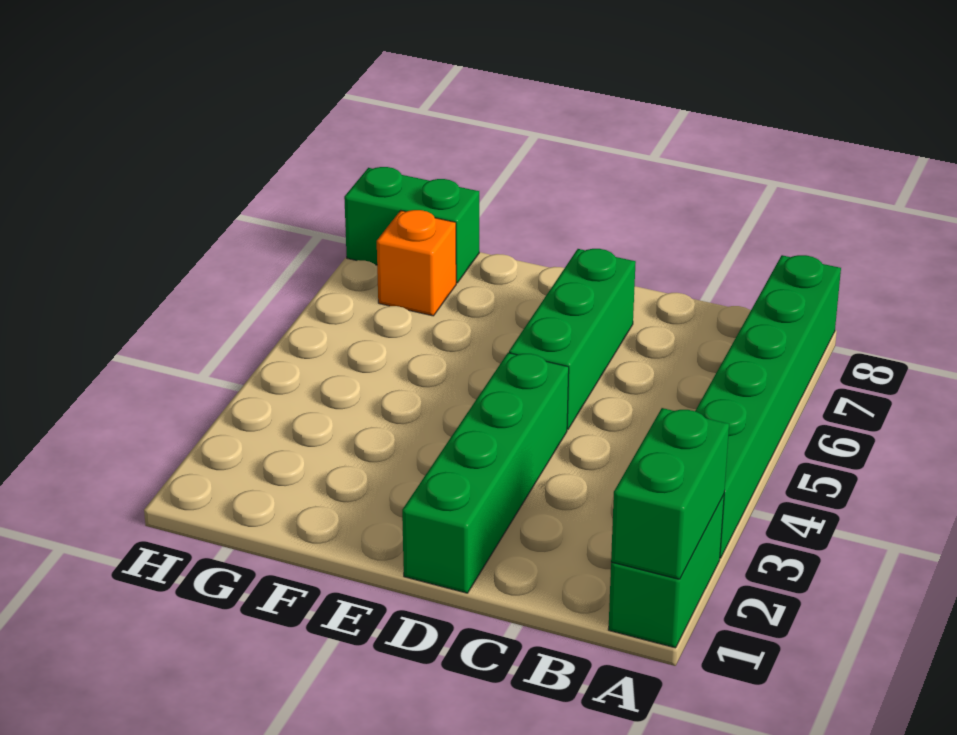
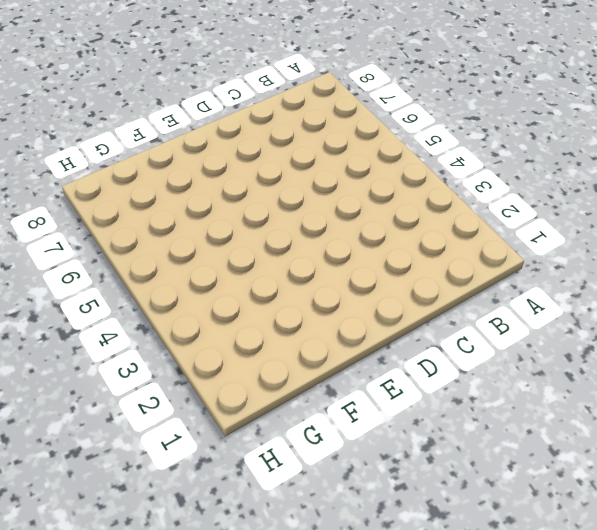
none -> green 1x2 brick [608,495,724,648]
none -> green 1x6 brick [695,255,841,558]

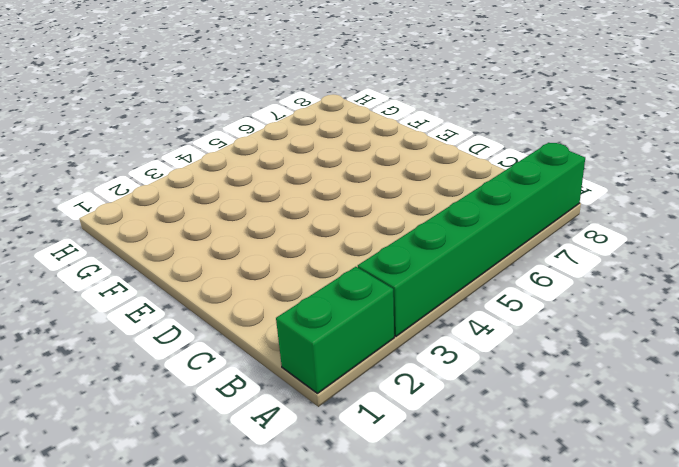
none -> green 1x4 brick [402,353,569,593]
none -> green 1x3 brick [509,249,636,429]

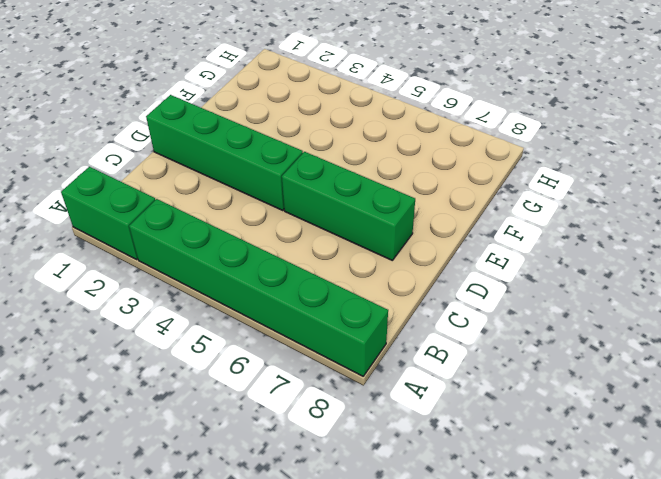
none -> orange 1x1 brick [377,210,456,316]
none -> green 1x2 brick [344,167,479,283]

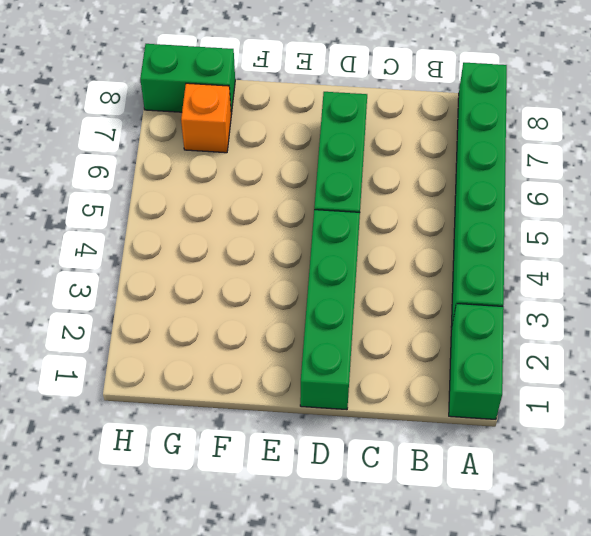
none -> green 1x2 brick [611,408,729,579]

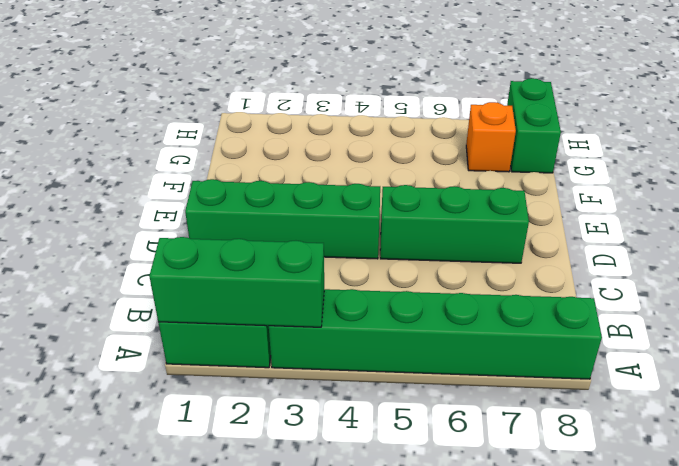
green 1x3 brick [149,237,324,327] -> green 1x2 brick [611,408,729,579]

